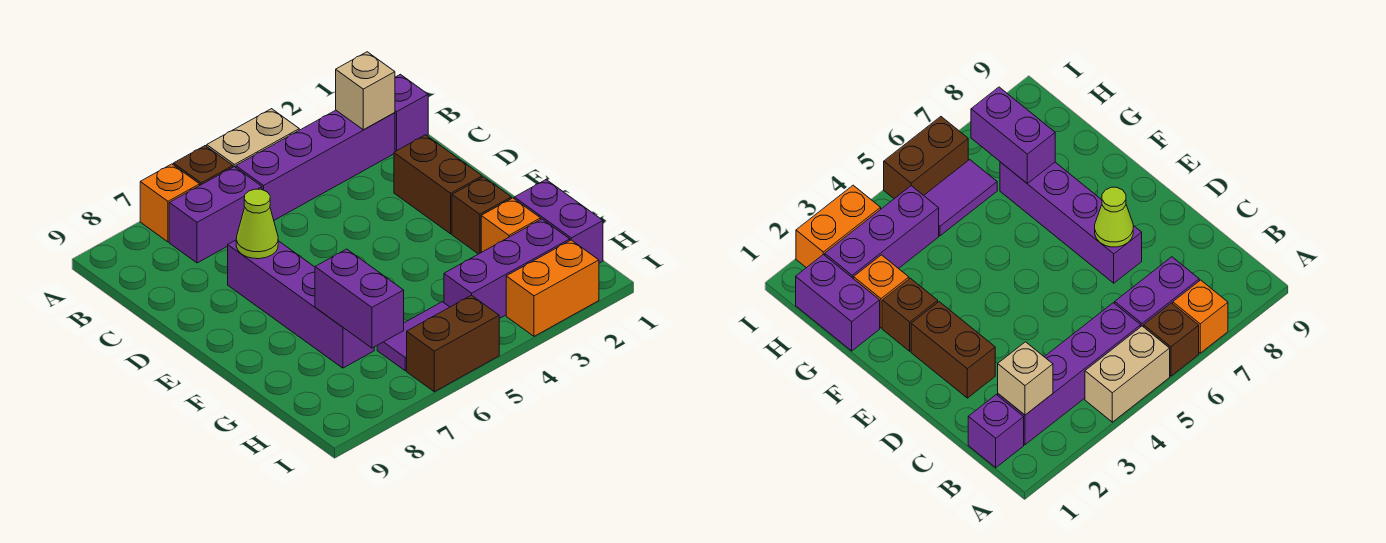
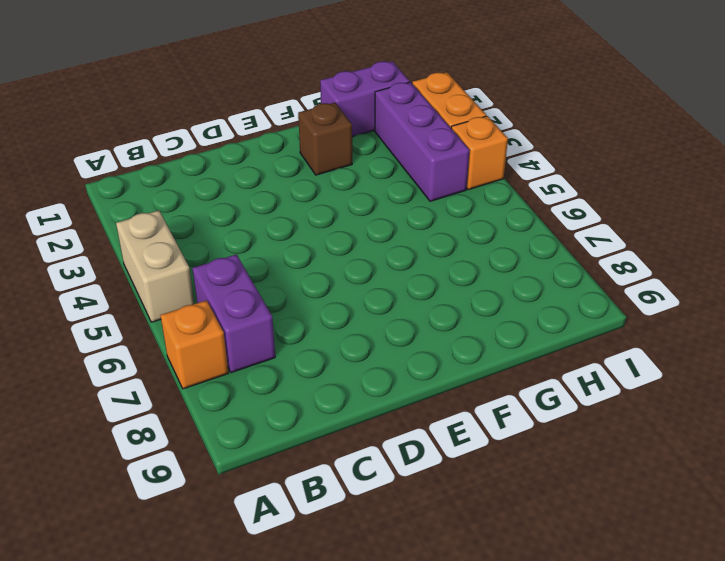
orange 1x1 brick [451,116,508,190] -> orange 1x1 brick moved to [481,198,541,252]
none -> brown 1x1 brick [173,146,233,185]
none -> purple 1x1 brick [395,74,428,151]
none -> purple 1x4 brick [236,110,395,220]

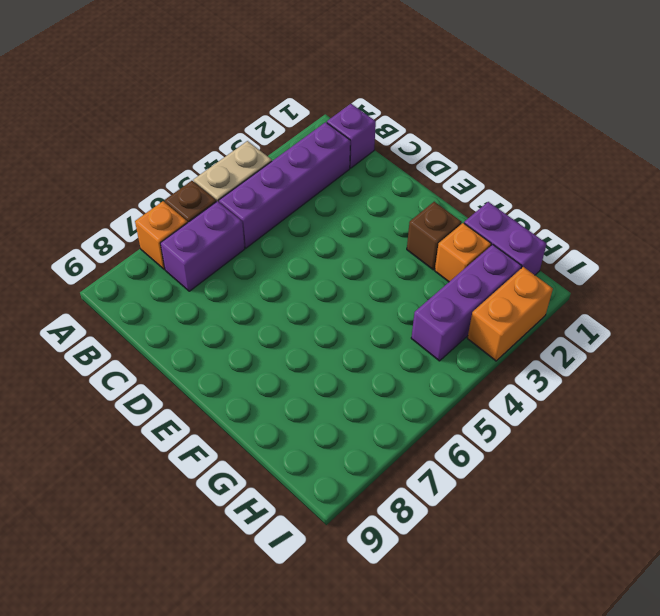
none -> brown 1x2 brick [394,135,482,234]
none -> purple 1x4 brick [228,240,374,368]
none -> purple 1x2 tile [377,302,449,371]

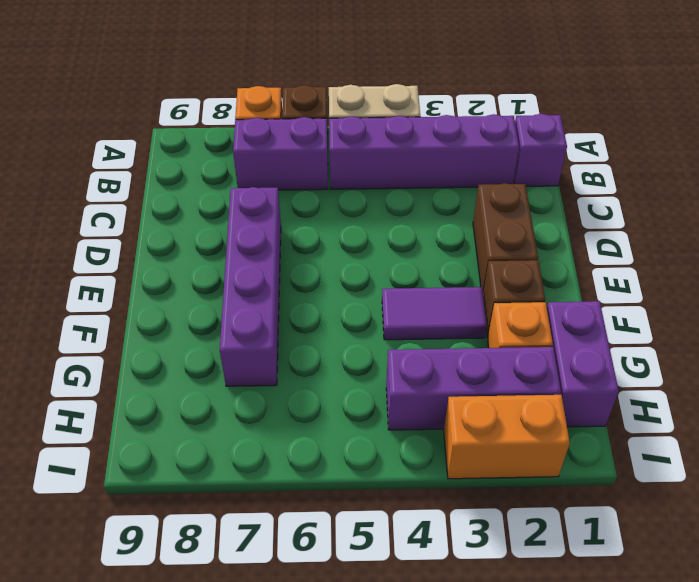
purple 1x2 tile [382,287,487,340] -> purple 1x2 tile moved to [377,302,449,371]
none -> brown 1x2 brick [407,295,499,392]
none -> tan 1x1 brick [336,52,395,130]
none -> lime 1x1 cone [236,189,278,259]

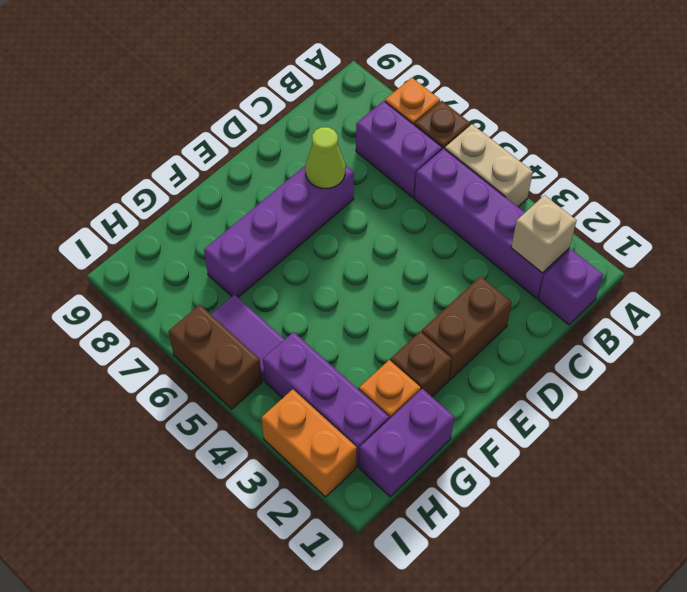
none -> purple 1x2 brick [315,249,404,348]

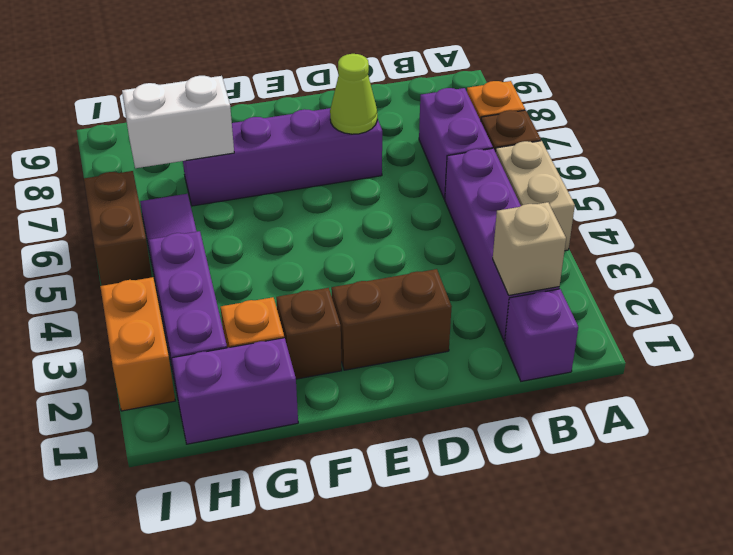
white 1x2 brick [122,76,234,168] -> purple 1x2 brick [315,249,404,348]

